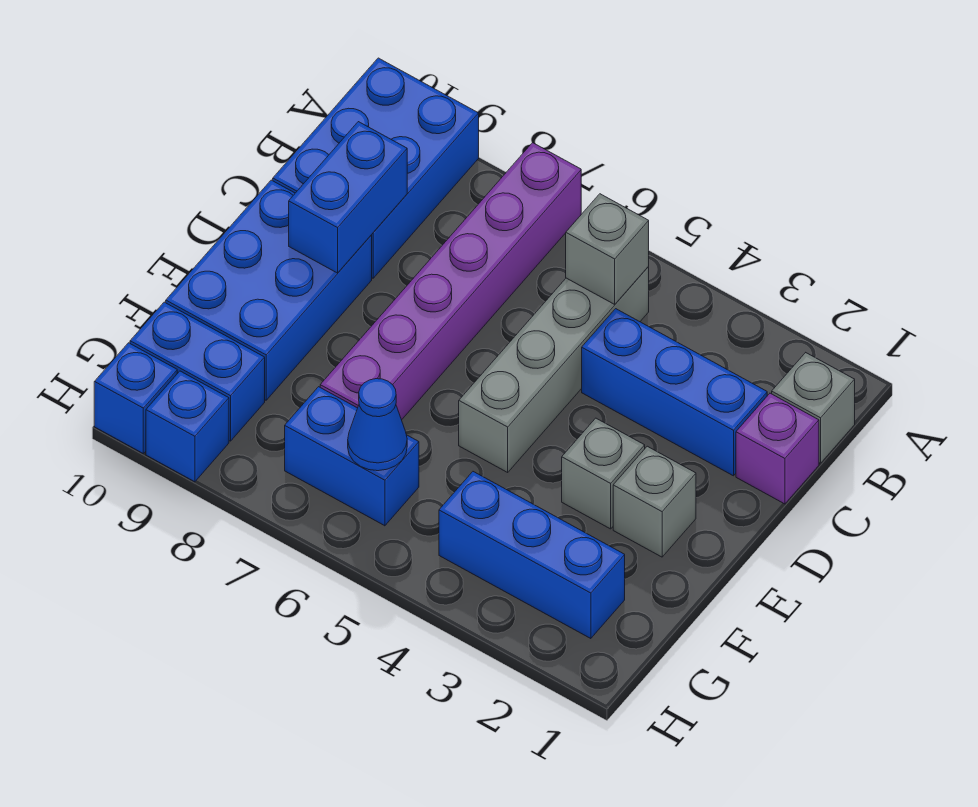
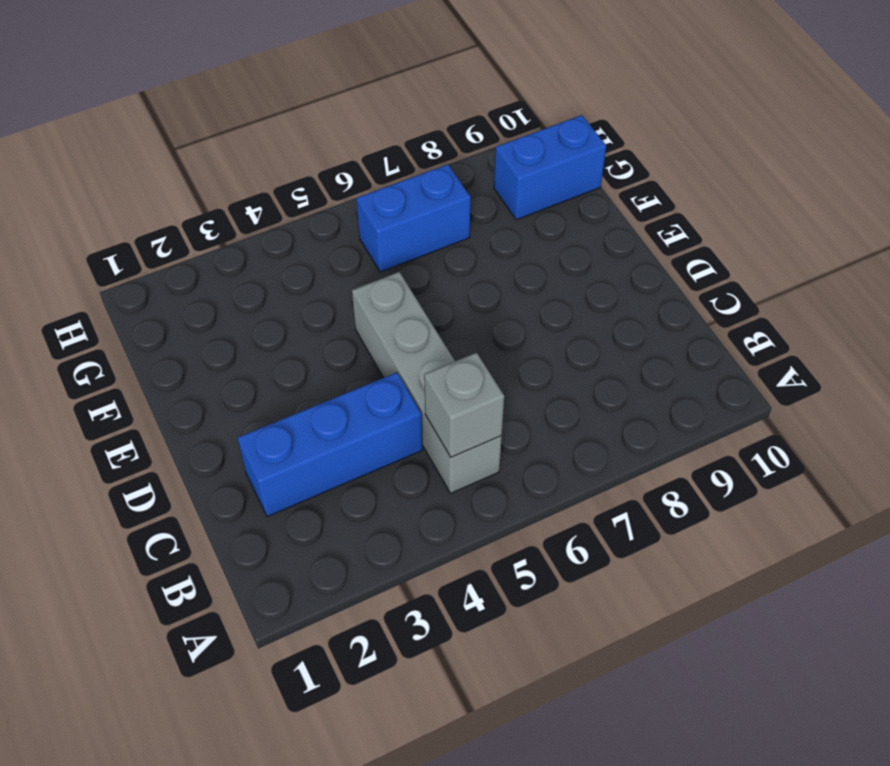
none -> purple 1x6 brick [320,143,581,420]
none -> blue 2x3 brick [273,58,479,278]
none -> grey 1x1 brick [772,353,855,463]

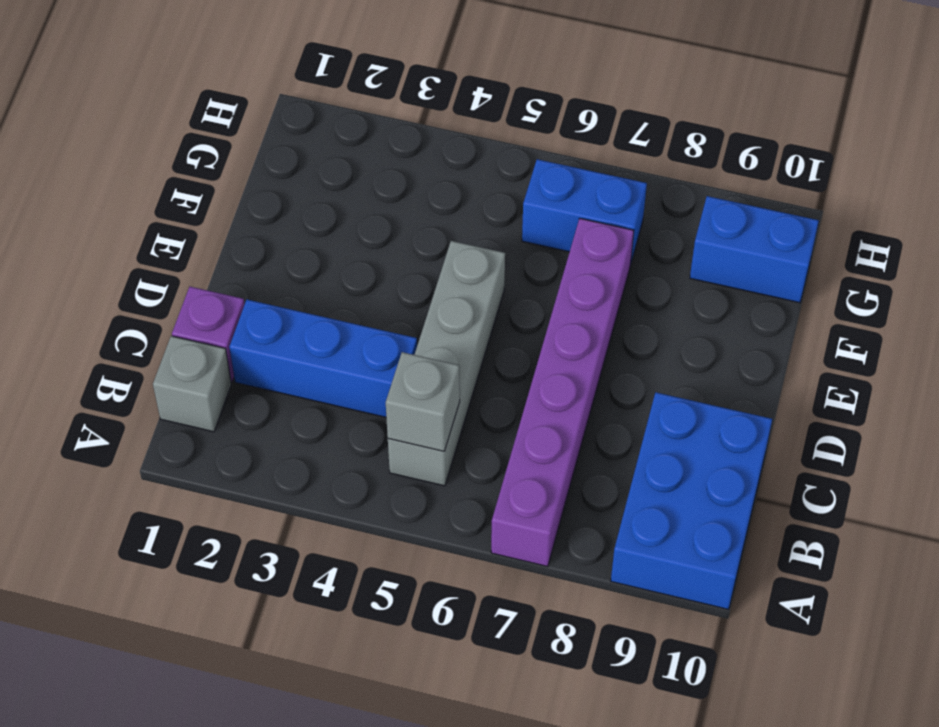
none -> blue 2x3 brick [166,180,372,400]
none -> grey 1x1 brick [613,446,696,557]
none -> grey 1x1 brick [562,418,645,529]

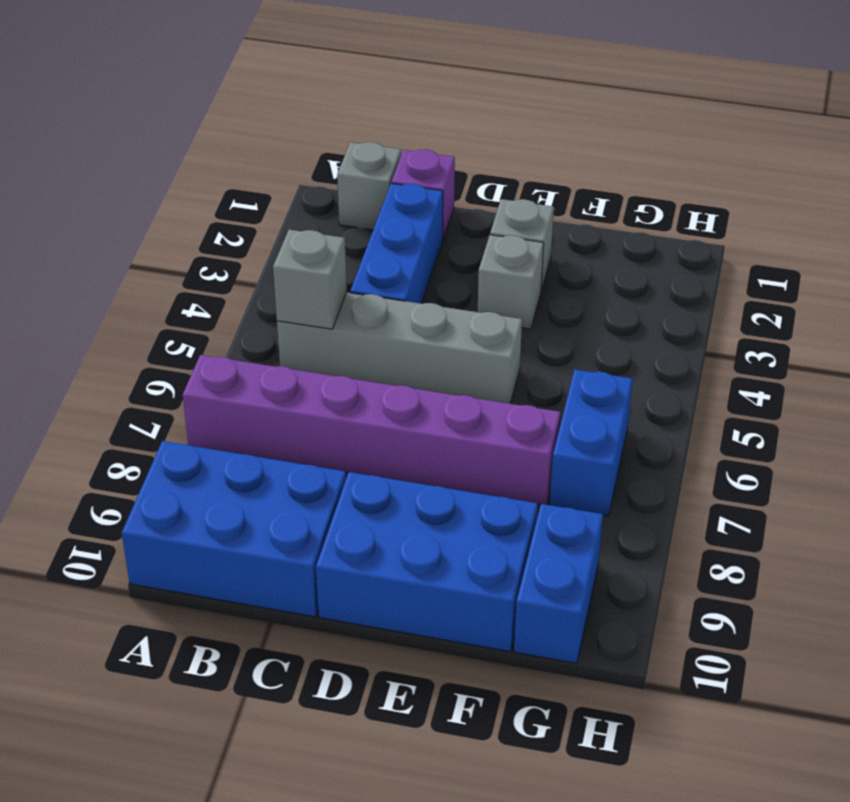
none -> blue 1x3 brick [439,472,625,639]
none -> blue 1x1 brick [146,371,229,482]
none -> blue 1x1 brick [94,343,177,453]

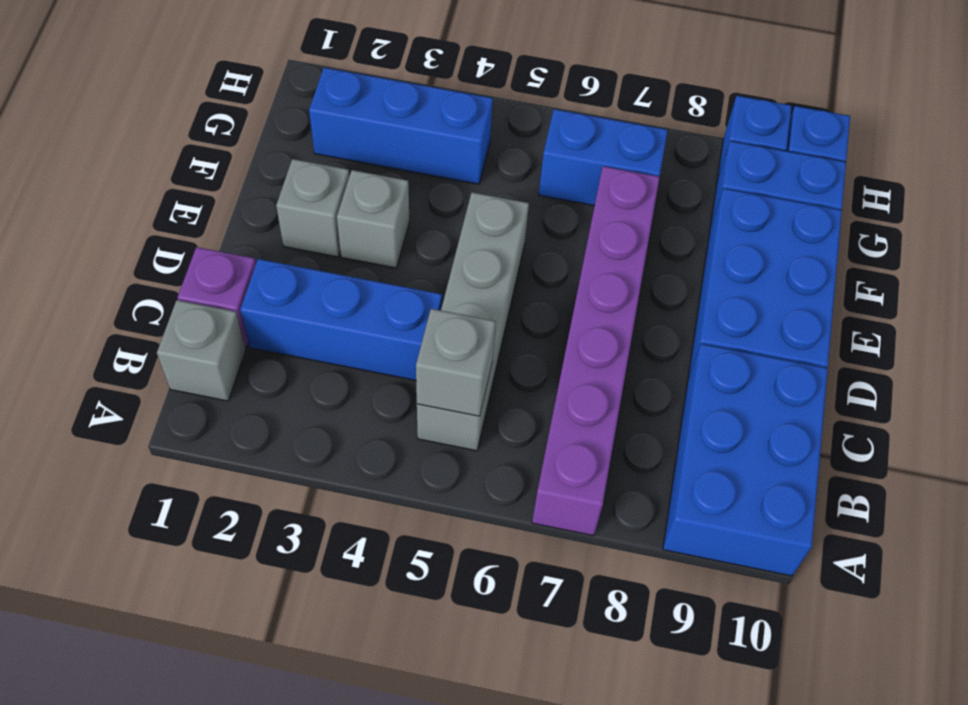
none -> blue 1x2 brick [289,122,407,273]
none -> blue 1x1 cone [348,379,407,471]

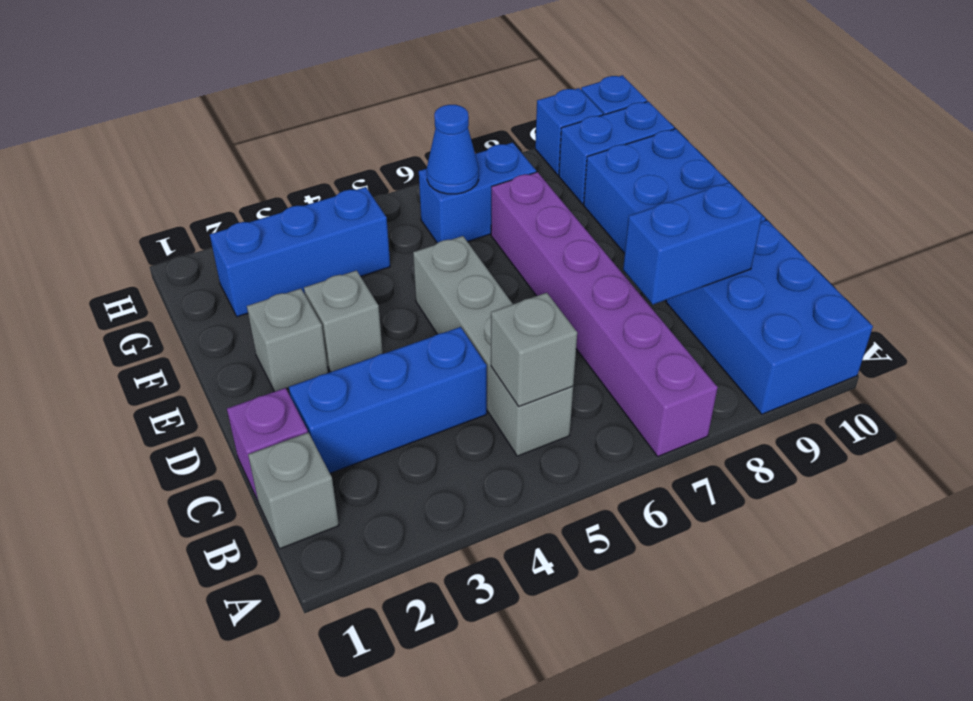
blue 1x2 brick [623,183,762,305] -> blue 1x2 brick turned to [289,122,407,273]

